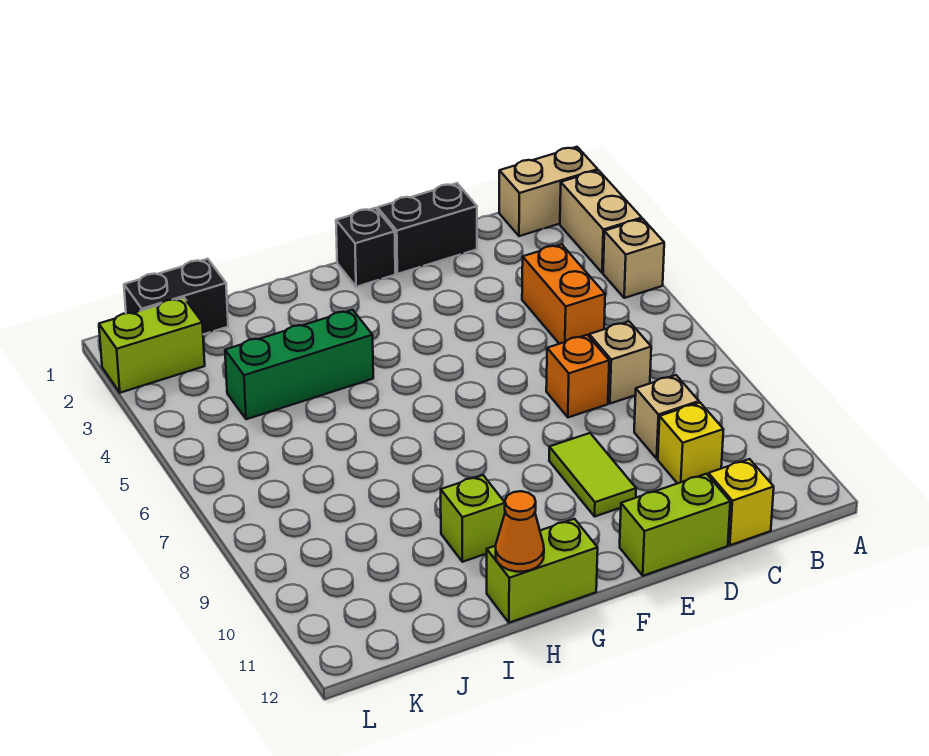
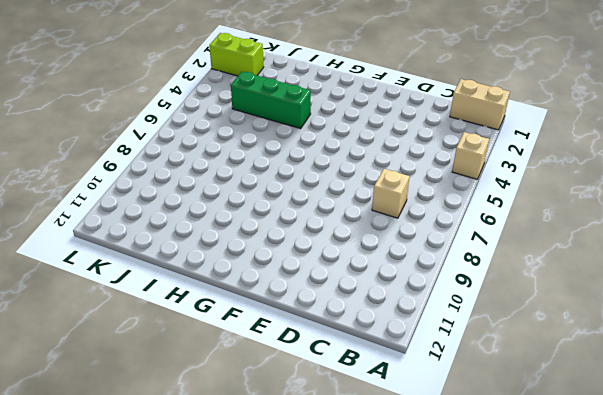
none -> tan 1x2 brick [560,170,642,273]
none -> orange 1x2 brick [522,244,605,344]
none -> tan 1x1 brick [634,375,699,459]

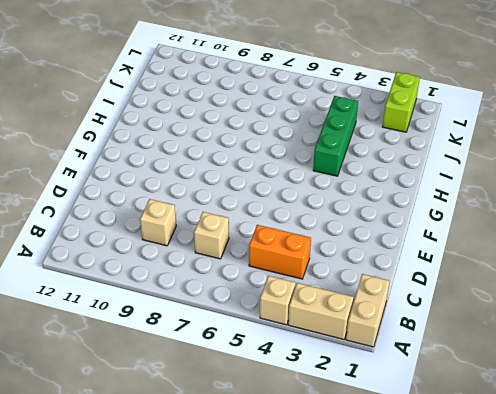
none -> yellow 1x1 brick [658,403,723,484]
none -> yellow 1x1 brick [708,459,774,545]
none -> black 1x2 brick [377,183,477,274]

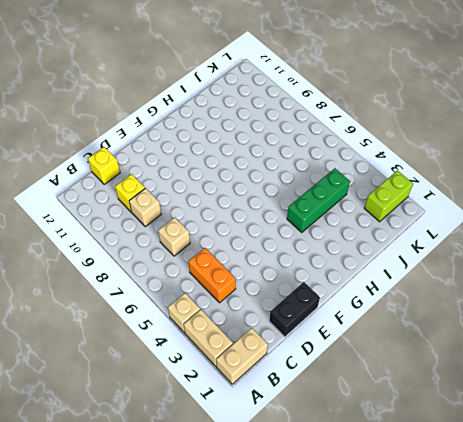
none -> orange 1x1 brick [546,335,609,417]
none -> lime 1x2 brick [620,474,730,576]
none -> lime 1x2 tile [549,433,636,516]

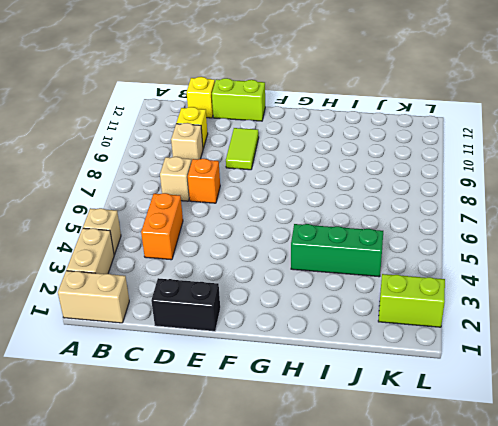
none -> black 1x1 brick [336,208,395,287]
none -> lime 1x2 brick [487,519,598,623]
none -> lime 1x1 brick [441,475,505,562]

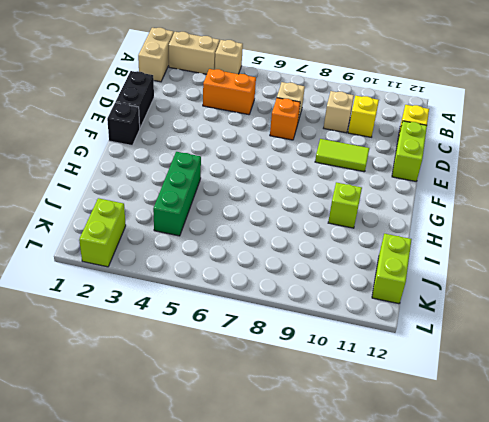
lime 1x2 brick [372,234,412,304] -> lime 1x2 brick moved to [487,519,598,623]
none -> black 1x2 brick [124,259,228,334]
none -> orange 1x1 cone [496,491,544,572]

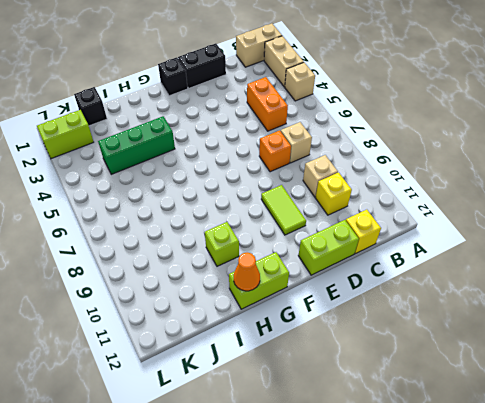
black 1x1 brick [74,87,107,126] -> black 1x2 brick [124,259,228,334]

